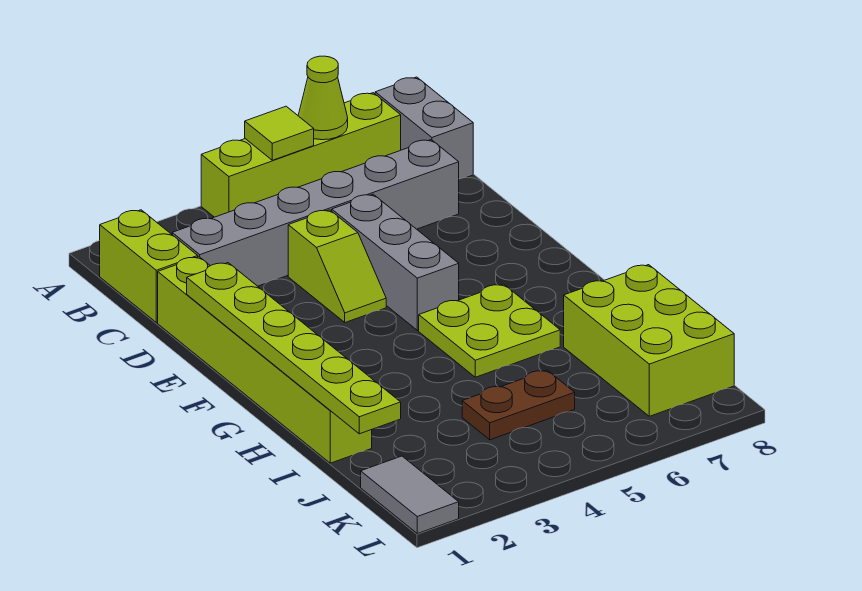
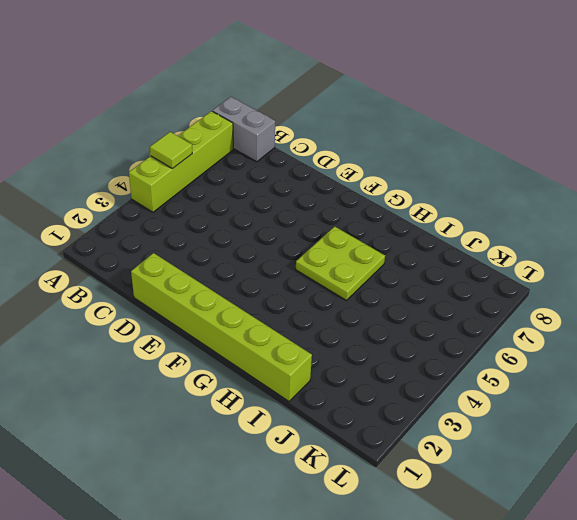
none -> lime 1x2 brick [100,210,198,323]
none -> grey 1x6 brick [172,140,459,286]
none -> lime 1x2 slope [288,210,386,323]

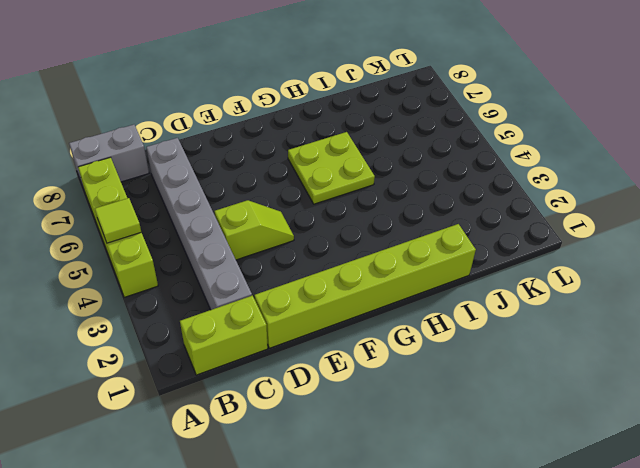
none -> grey 1x3 brick [332,194,459,330]
none -> lime 2x3 brick [564,265,734,416]
none -> brown 1x2 plate [462,370,575,440]

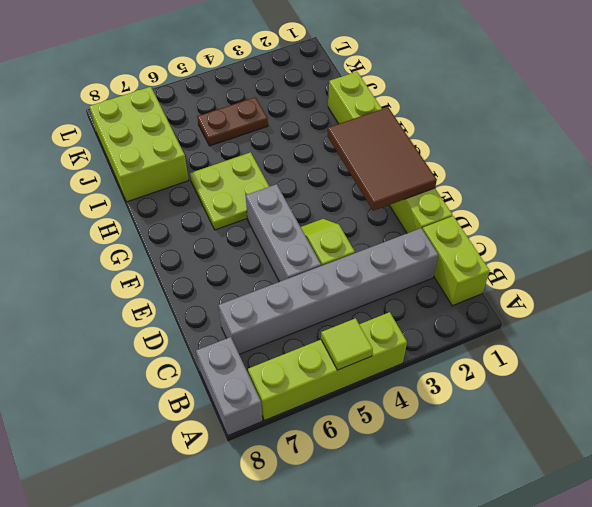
brown 2x3 tile [328,107,437,211] -> lime 1x6 plate [187,263,401,434]
none -> grey 1x2 tile [361,456,459,534]
none -> lime 1x1 cone [298,56,348,140]

